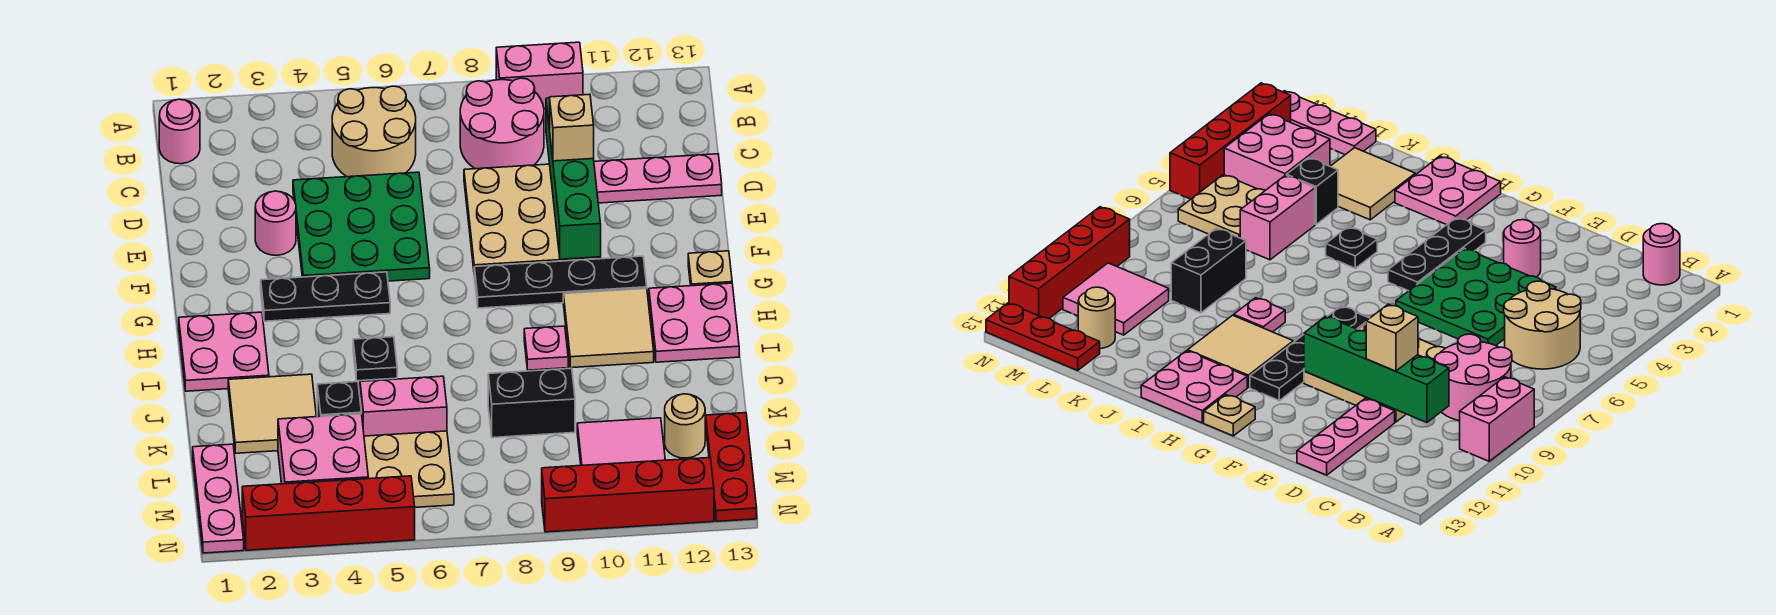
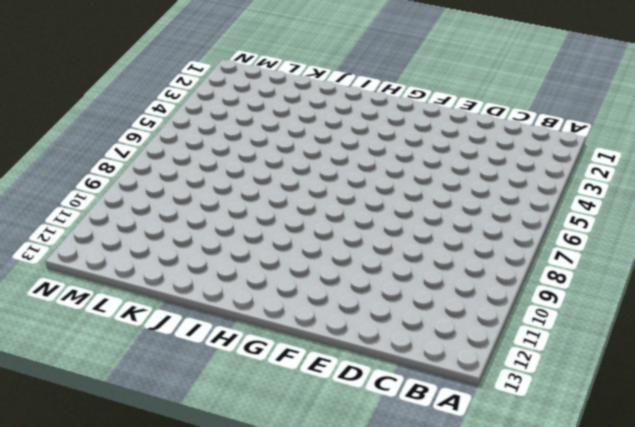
none -> pink 1x2 brick [496,42,583,109]
none -> pink 1x1 round brick [159,99,200,164]
none -> tan 2x2 round brick [332,86,416,177]
none -> pink 2x2 round brick [460,78,544,169]

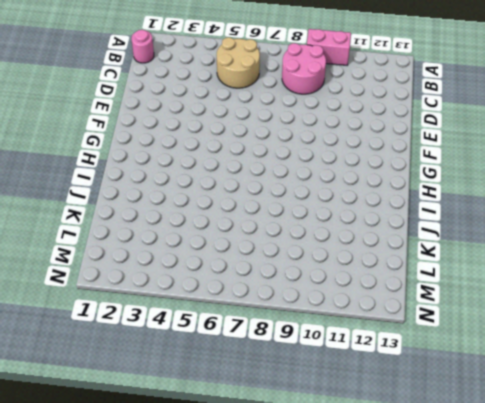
none -> green 3x3 plate [293,172,430,281]
none -> tan 3x3 plate [464,164,601,268]
none -> pink 1x3 plate [594,154,722,203]
none -> pink 1x1 round brick [255,191,296,255]

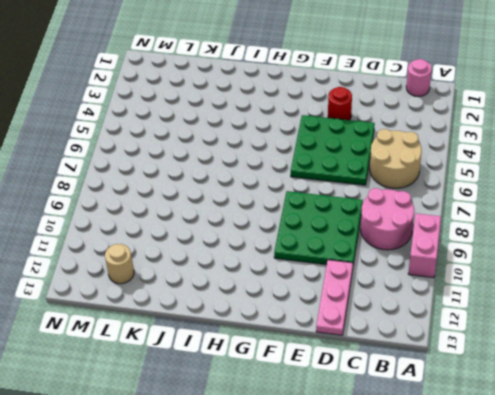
green 3x3 plate [274,191,363,265] -> tan 3x3 plate [464,164,601,268]
red 1x1 round brick [328,87,352,120] -> pink 1x1 round brick [255,191,296,255]
none -> black 1x3 plate [261,272,390,321]
none -> black 1x4 plate [474,256,647,308]
none -> tan 1x1 plate [688,251,732,286]
none -> pink 2x2 plate [179,312,269,391]

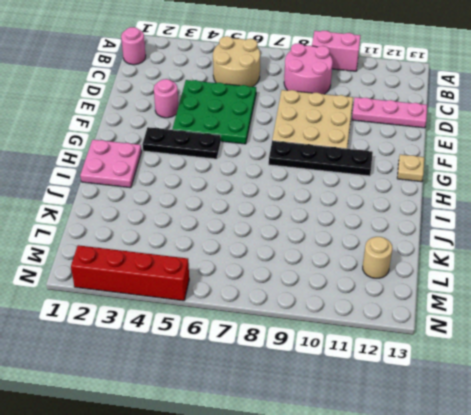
none -> tan 2x2 tile [563,289,654,368]
none -> pink 2x2 plate [649,283,739,362]
none -> black 1x1 plate [353,337,397,381]
none -> pink 1x1 plate [524,326,568,370]

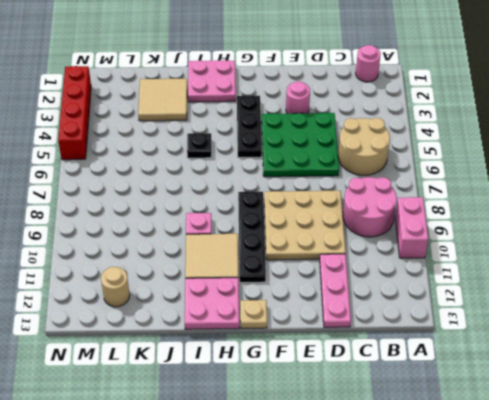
none -> black 1x1 brick [317,382,361,417]
none -> pink 1x2 brick [360,376,447,436]
none -> black 1x2 brick [488,368,575,438]
none -> pink 1x3 plate [193,444,244,553]

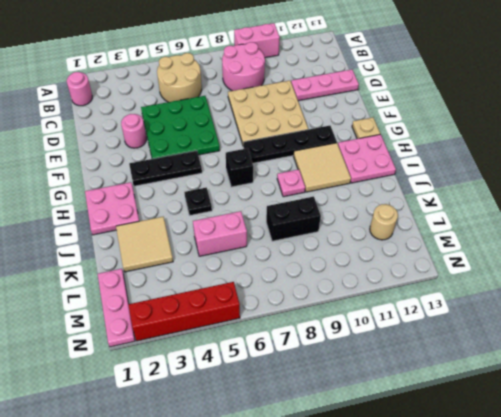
black 1x1 brick [226,148,253,187] -> black 1x1 brick moved to [317,382,361,417]
none -> pink 2x2 brick [278,414,368,484]
none -> tan 2x2 plate [364,431,454,507]
none -> pink 2x2 tile [577,418,665,465]
none -> red 1x3 plate [706,413,757,521]

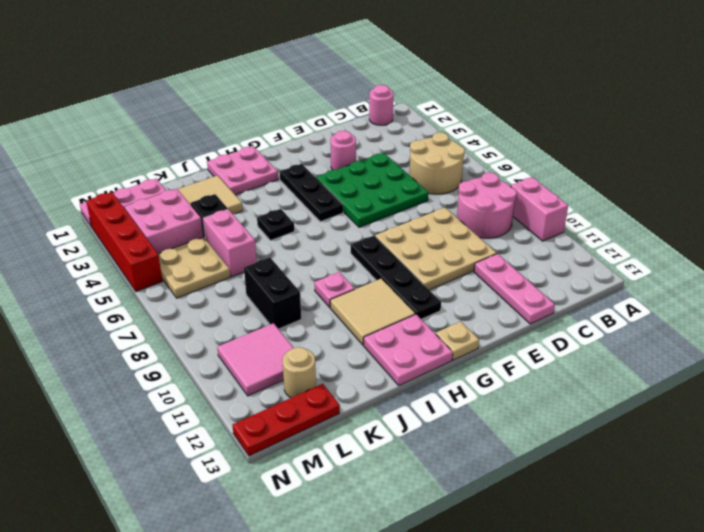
none -> red 1x4 brick [542,458,714,532]
none -> green 1x4 brick [546,98,601,259]
none -> tan 1x1 brick [550,94,594,161]

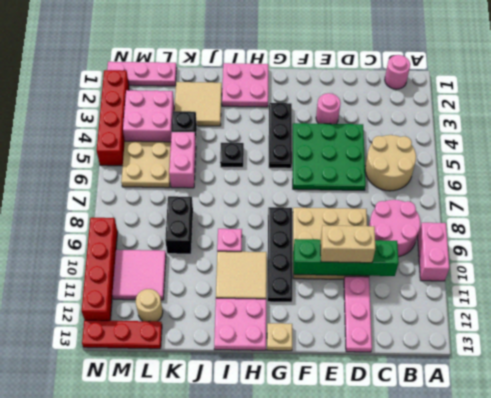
tan 1x2 brick [321,225,375,263] -> tan 1x1 brick [550,94,594,161]

